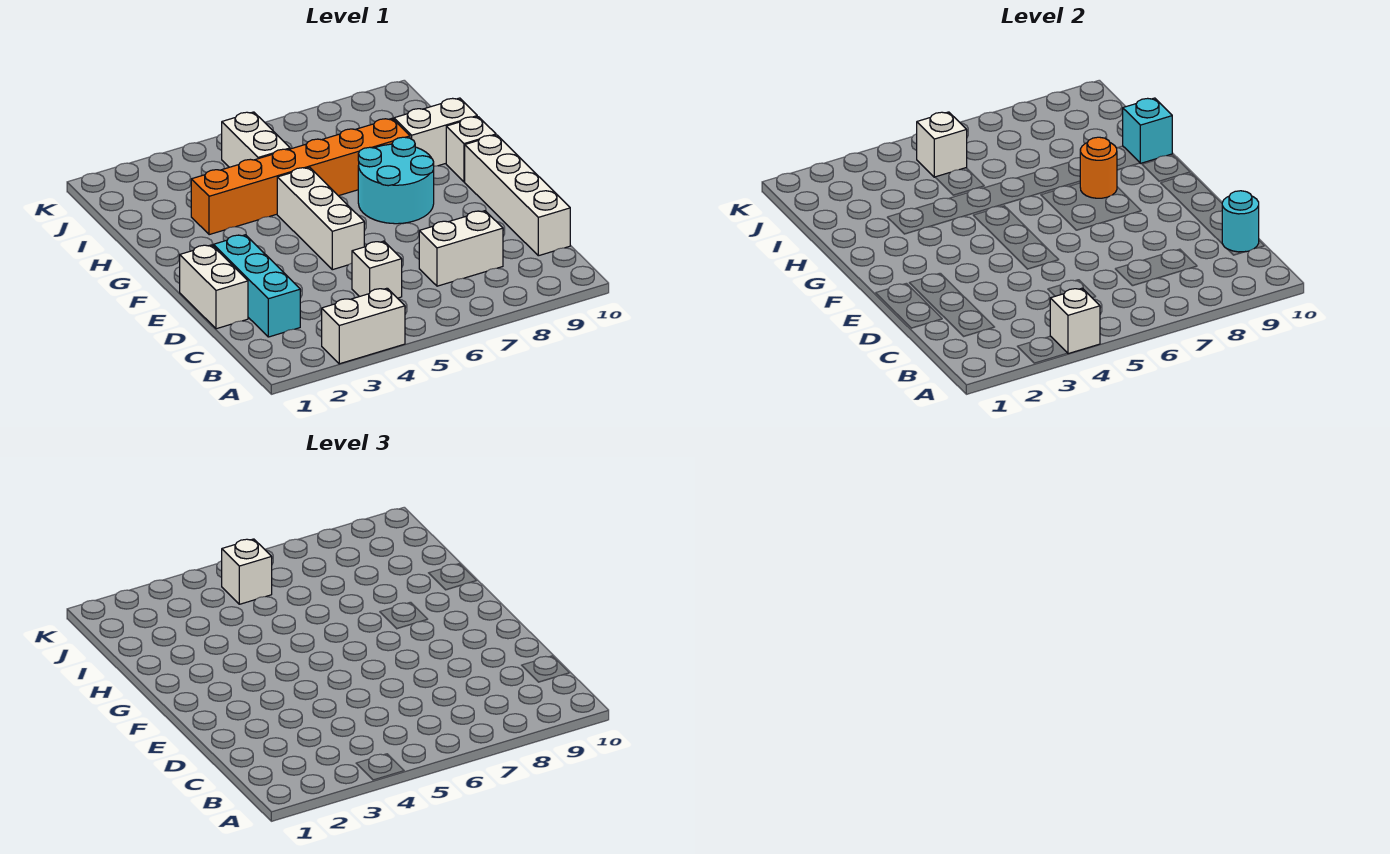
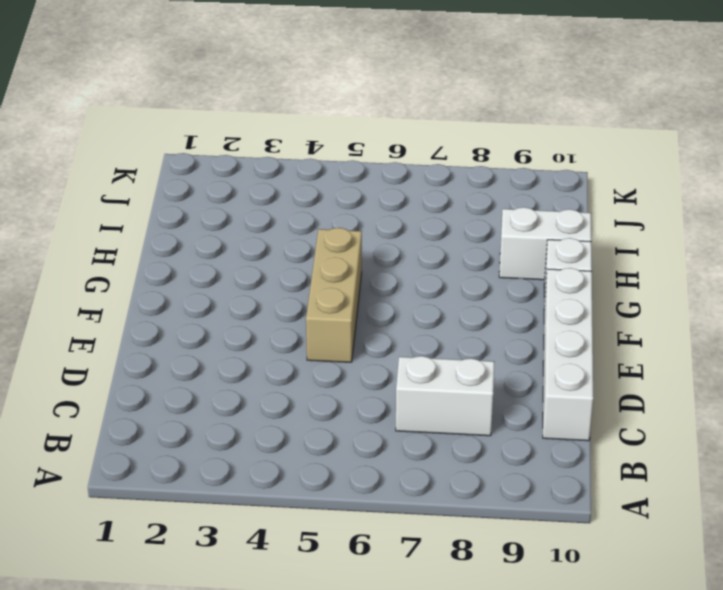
tan 1x3 brick [306,228,362,362] -> white 1x3 brick [277,167,364,270]
none -> white 1x2 brick [322,288,405,364]
none -> cyan 1x3 brick [213,235,300,337]
none -> white 1x1 brick [352,241,402,298]

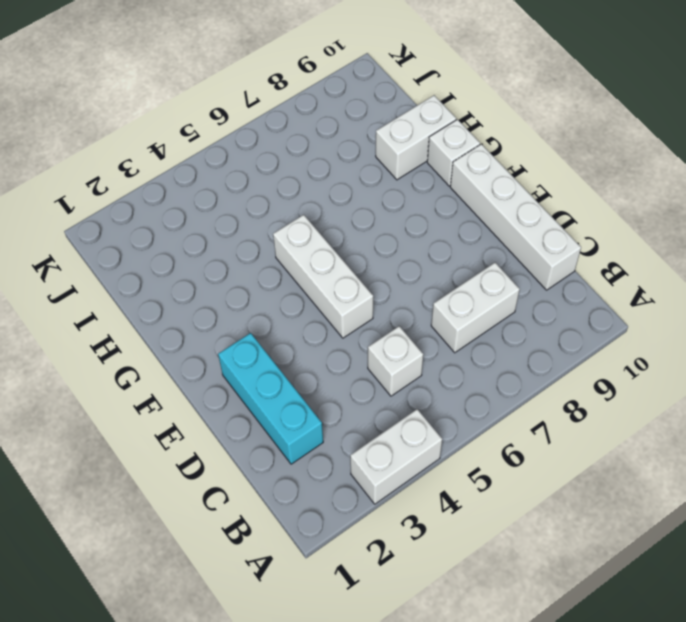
none -> white 1x2 brick [180,245,248,329]
none -> cyan 2x2 round brick [358,137,434,224]
none -> orange 1x6 brick [191,119,410,235]

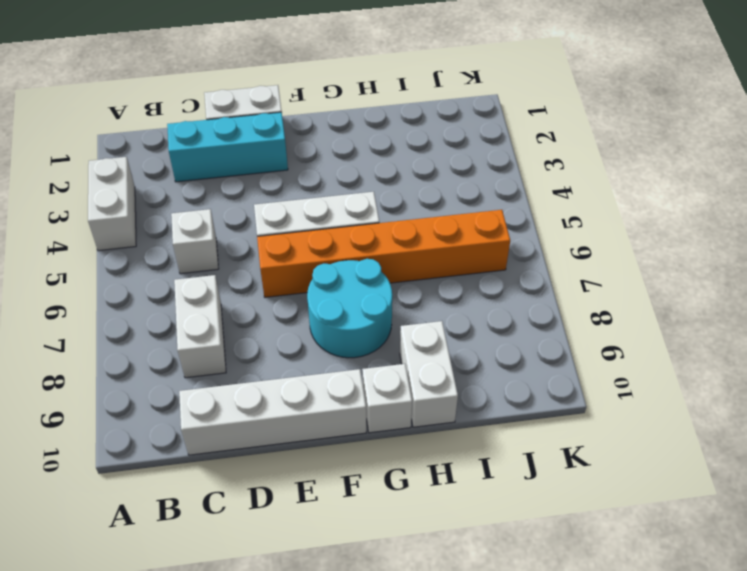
orange 1x6 brick [257,210,510,297] -> orange 1x6 brick turned to [191,119,410,235]
none -> white 1x2 brick [222,112,290,167]
none -> white 1x1 brick [1050,288,1100,354]
none -> cyan 1x1 round brick [1222,191,1259,252]

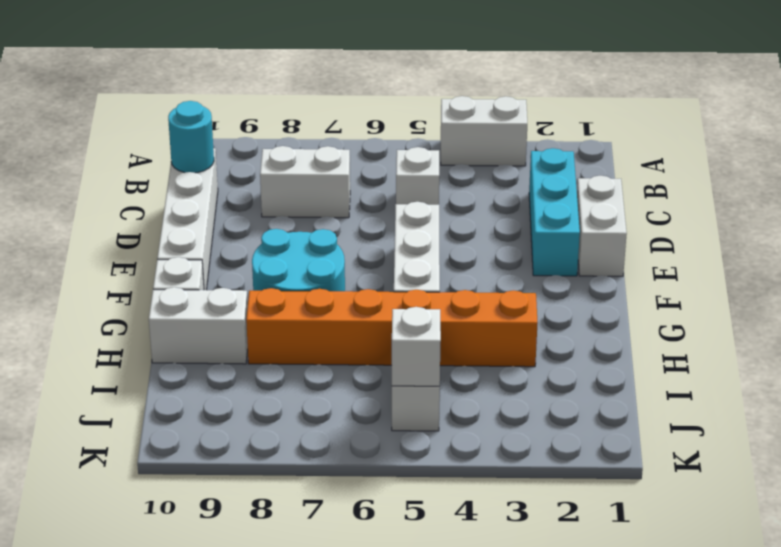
none -> white 1x1 brick [1050,288,1100,354]
none -> orange 1x1 round brick [1080,137,1117,198]
none -> cyan 1x1 brick [1123,98,1172,163]

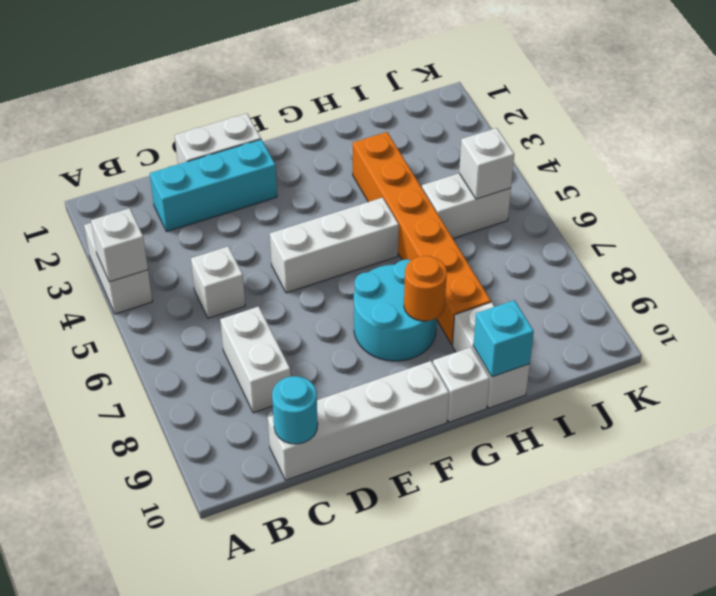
none -> white 1x1 brick [222,539,272,604]

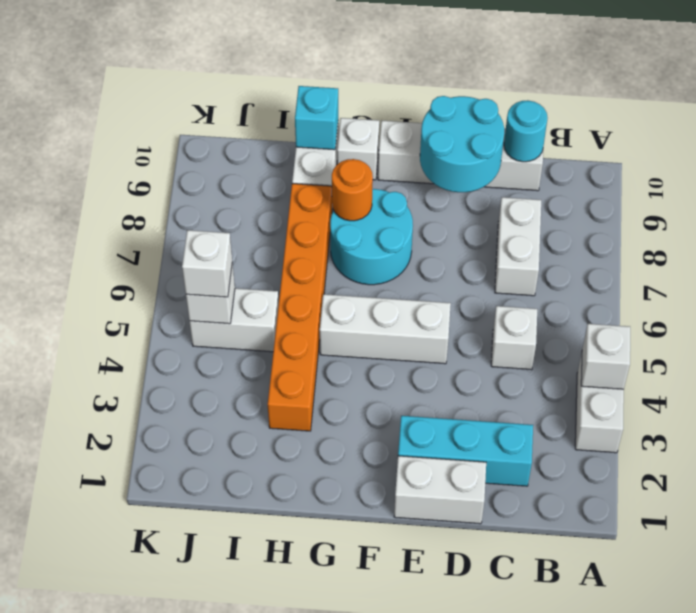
cyan 2x2 round brick [420,96,504,192] -> none

